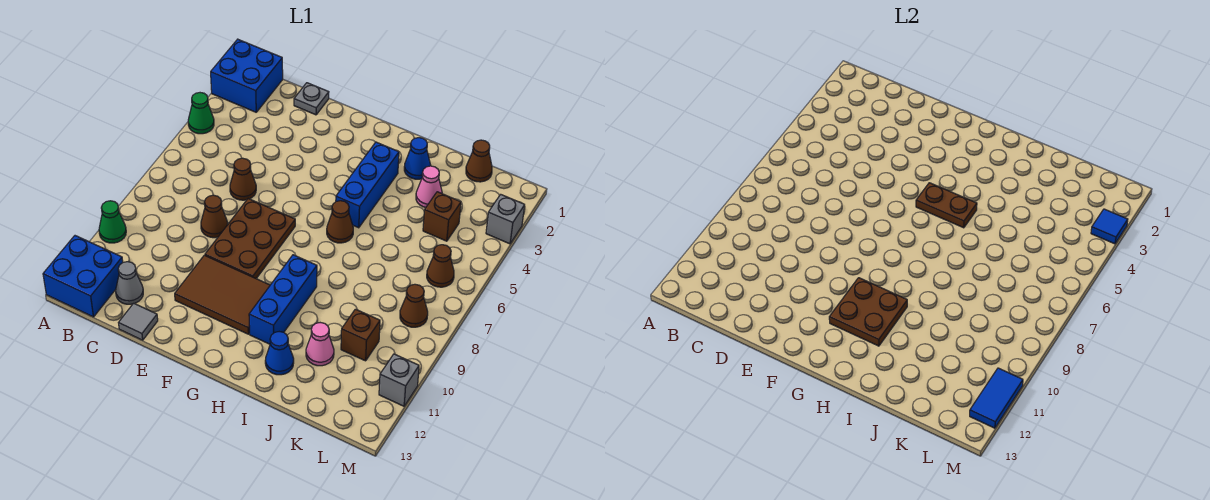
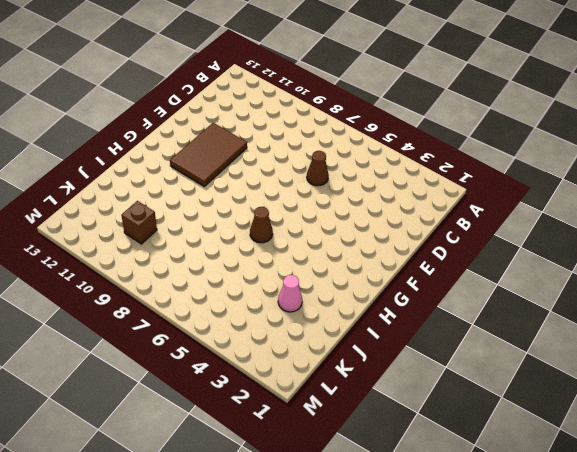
none -> blue 2x2 brick [211,39,283,112]
none -> green 1x1 cone [188,93,214,134]
none -> green 1x1 cone [99,201,126,243]

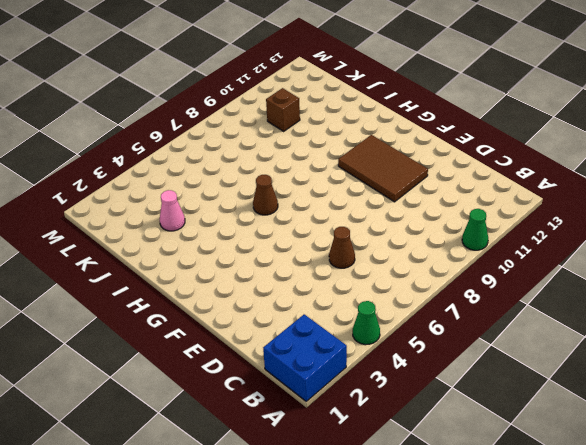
none -> blue 2x2 brick [43,236,123,317]
none -> grey 1x1 cone [116,262,143,304]
none -> grey 1x1 plate [294,83,329,115]

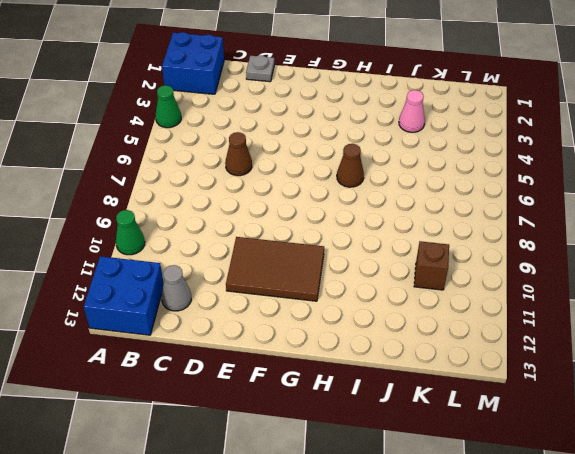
none -> brown 1x1 cone [201,195,228,238]
none -> grey 1x1 tile [119,303,158,340]
none -> brown 2x3 plate [205,199,295,278]

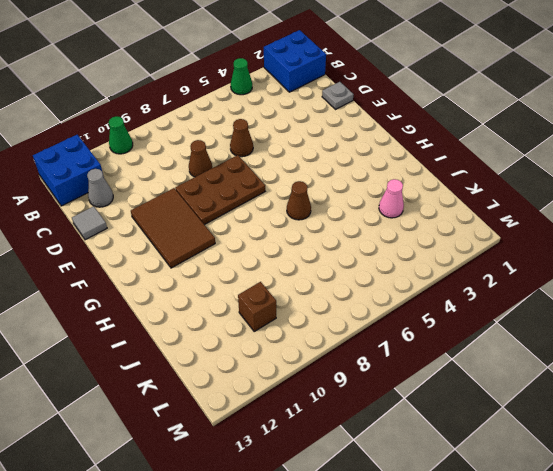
none -> blue 1x3 brick [336,142,399,228]
none -> blue 1x3 brick [249,255,317,344]
none -> blue 1x1 cone [404,138,431,179]

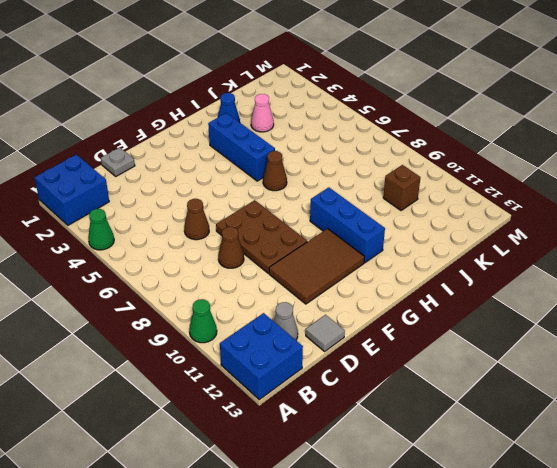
none -> blue 1x1 cone [265,332,294,375]
none -> pink 1x1 cone [306,323,334,366]
none -> brown 1x1 cone [466,140,492,182]

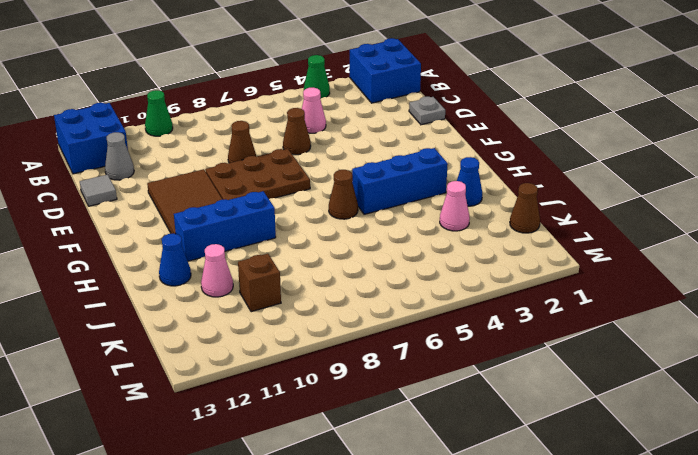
pink 1x1 cone [302,88,326,133] -> none
none -> brown 1x1 brick [423,192,461,241]
none -> brown 1x1 cone [427,245,454,287]
none -> brown 1x1 cone [400,284,428,327]

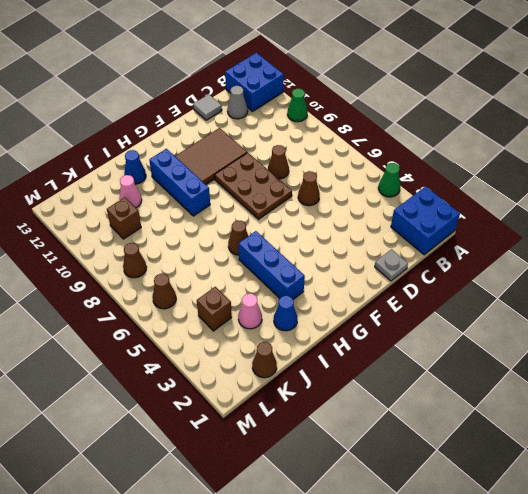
none -> grey 1x1 brick [486,194,525,244]
none -> grey 1x1 brick [379,354,419,406]
none -> brown 1x2 plate [916,183,977,228]

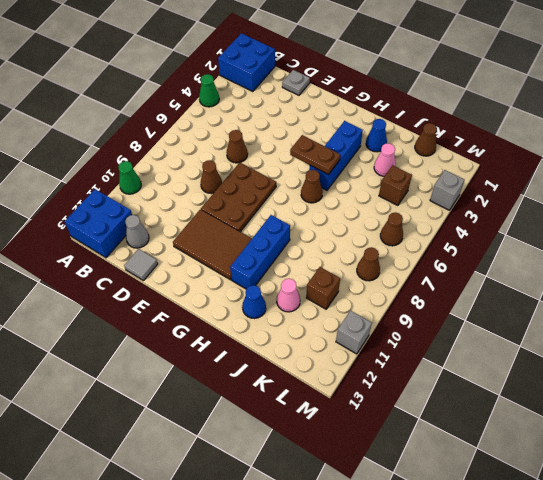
none -> brown 2x2 plate [829,278,907,346]
none -> blue 1x1 tile [1091,209,1128,244]
none -> blue 1x2 tile [970,368,1023,428]

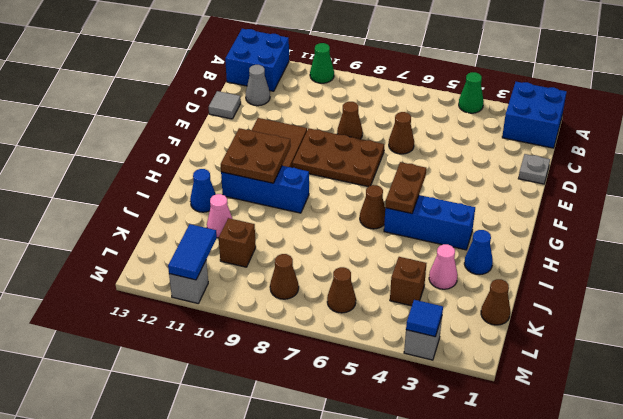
blue 1x2 tile [168,224,217,280] -> blue 1x2 tile turned to [970,368,1023,428]

